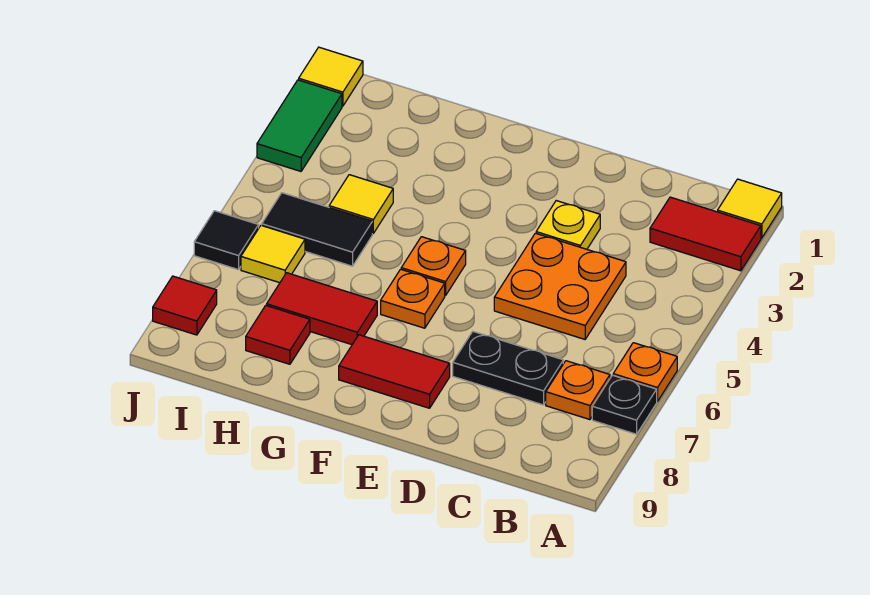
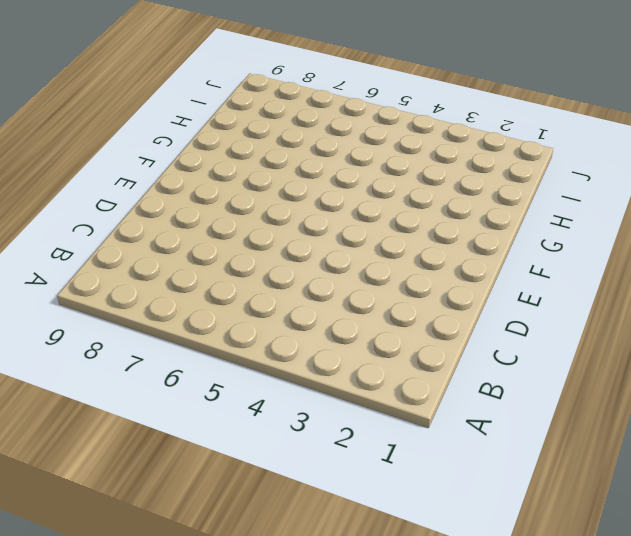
none -> yellow 1x1 tile [718,179,782,238]
none -> red 1x2 tile [650,197,761,271]
none -> orange 1x1 plate [613,343,677,402]

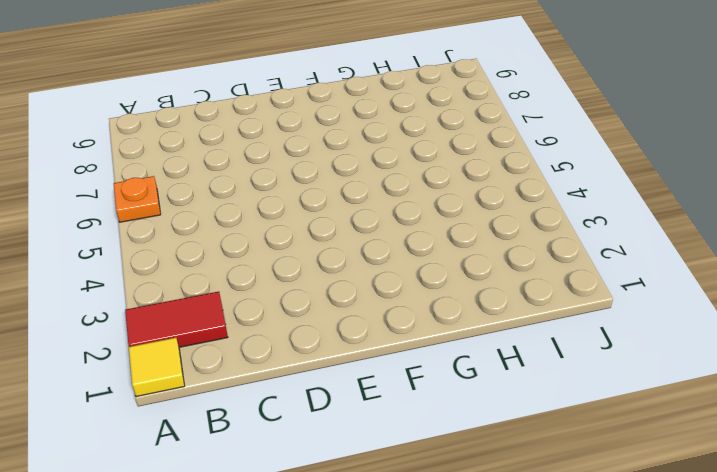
none -> black 1x1 plate [592,375,657,434]
none -> orange 1x1 plate [546,361,610,420]
none -> orange 2x2 plate [494,233,626,339]

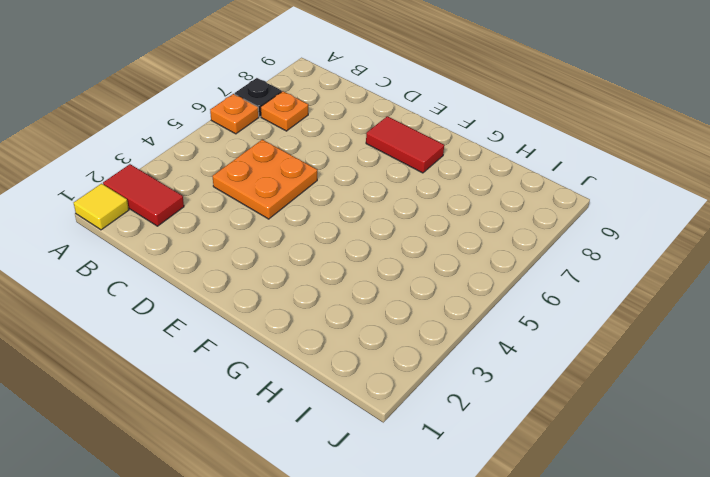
none -> black 1x2 plate [453,332,563,405]
none -> yellow 1x1 plate [536,201,600,249]
none -> orange 1x1 plate [401,237,466,296]

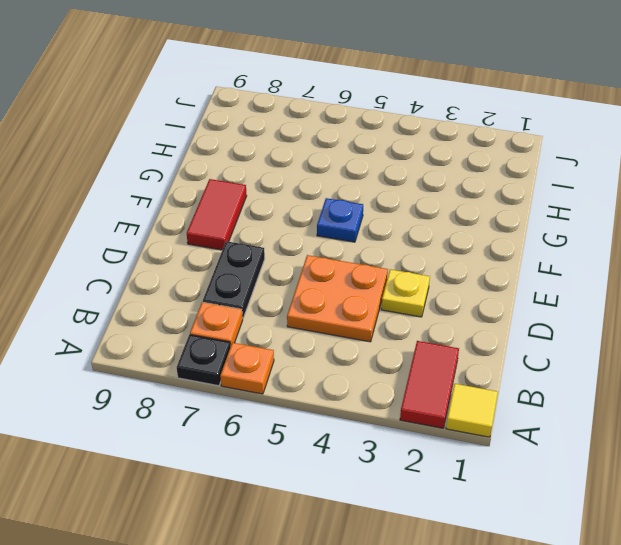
blue 1x1 plate [317,198,363,242] -> orange 1x1 plate [401,237,466,296]
none -> orange 1x1 plate [381,269,445,328]
none -> red 1x2 tile [267,273,377,345]
none -> yellow 1x1 tile [329,175,393,233]

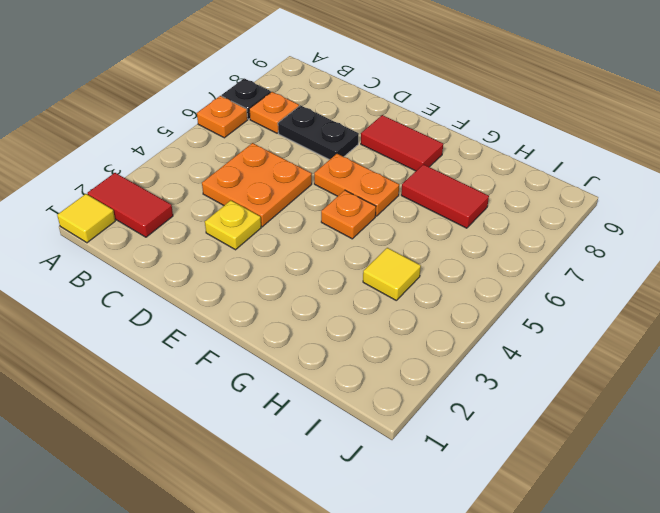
orange 1x2 plate [314,154,399,216] -> orange 1x1 plate [381,269,445,328]
none -> black 1x2 tile [262,193,372,266]
none -> red 1x1 tile [246,306,310,364]
none -> yellow 1x1 tile [241,225,305,283]

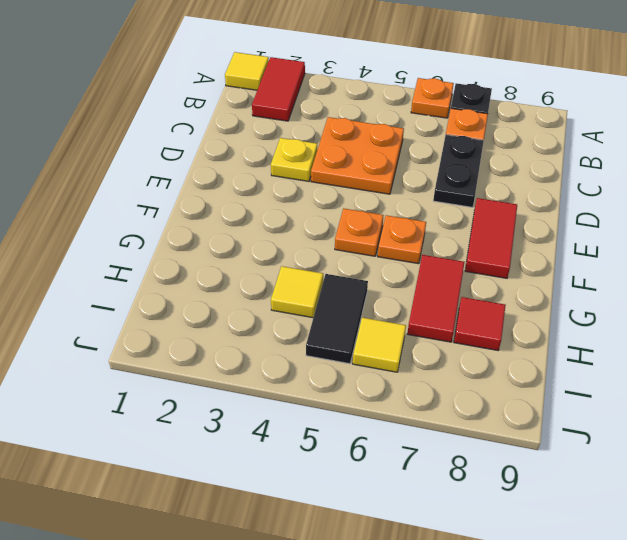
none -> yellow 1x1 tile [299,47,363,106]
none -> green 1x2 tile [257,80,342,171]
none -> black 1x1 tile [194,211,259,270]

